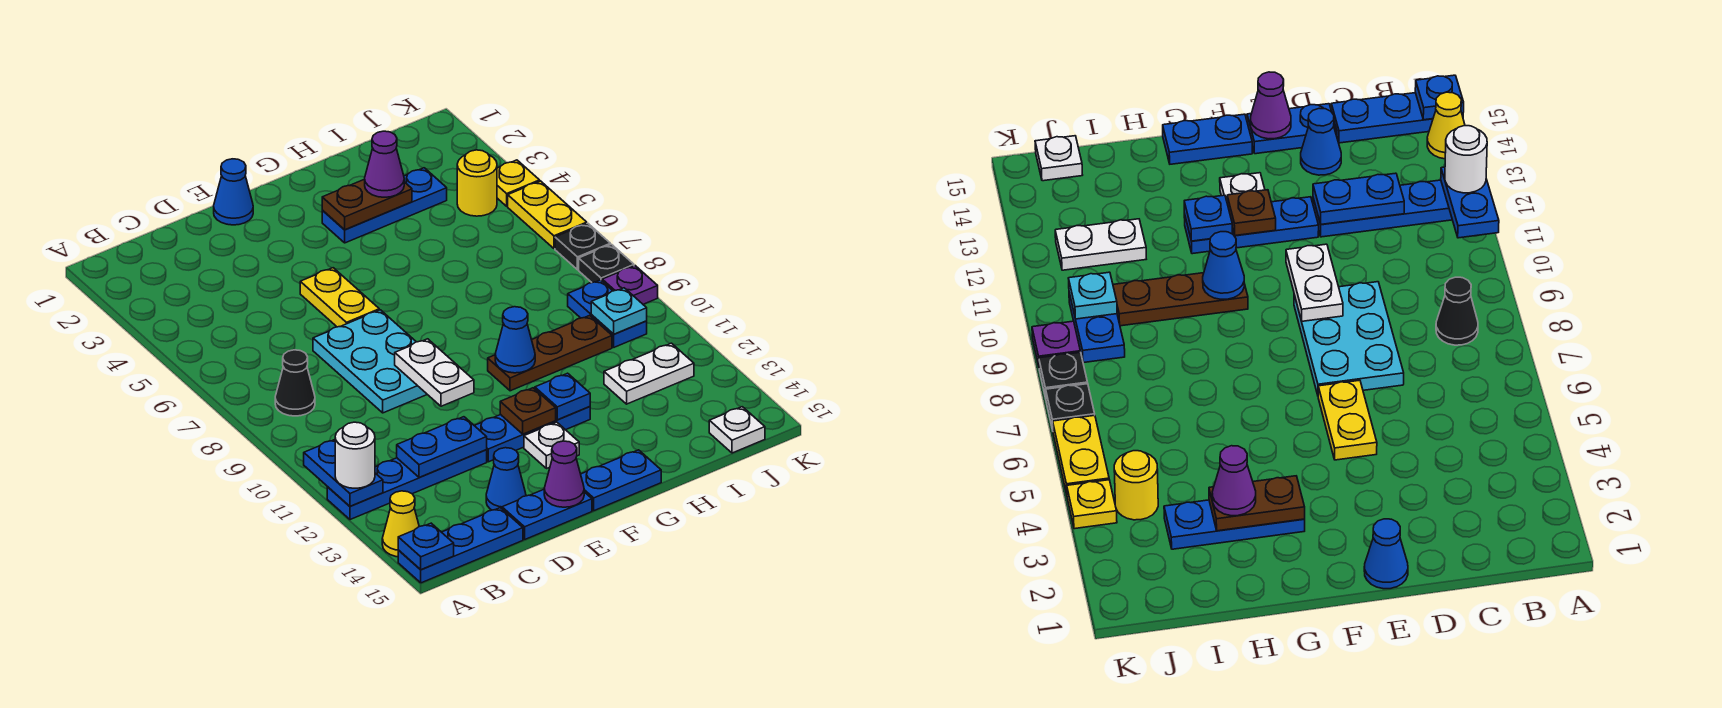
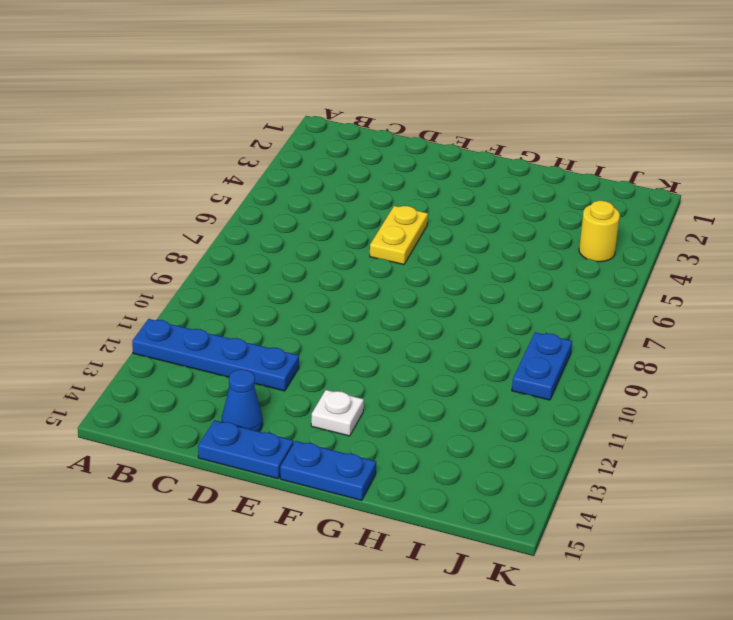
none -> yellow 1x1 cone [382,491,419,557]
none -> blue 1x3 plate [398,508,523,583]
none -> black 1x1 cone [275,350,315,416]
none -> cyan 2x3 plate [313,310,427,413]

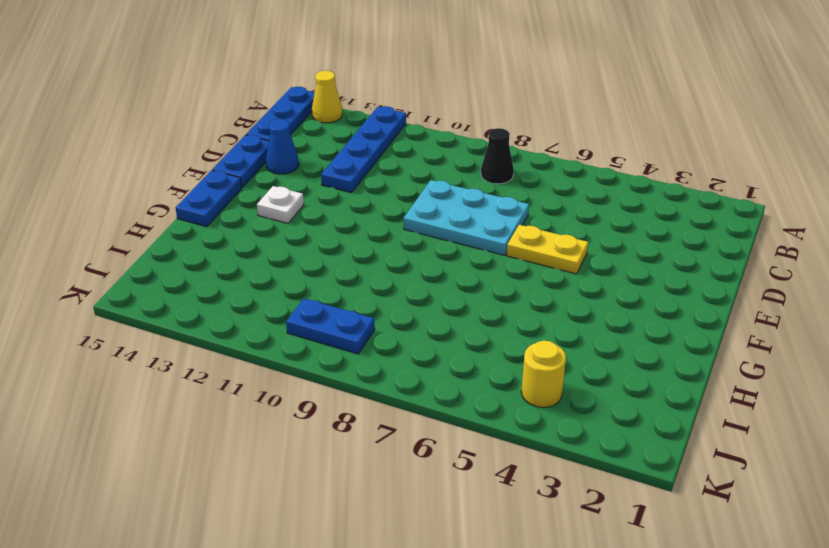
none -> blue 1x1 cone [214,159,253,225]
none -> blue 1x3 plate [474,407,590,462]
none -> blue 1x3 plate [322,168,447,243]
none -> brown 1x3 plate [488,316,612,391]

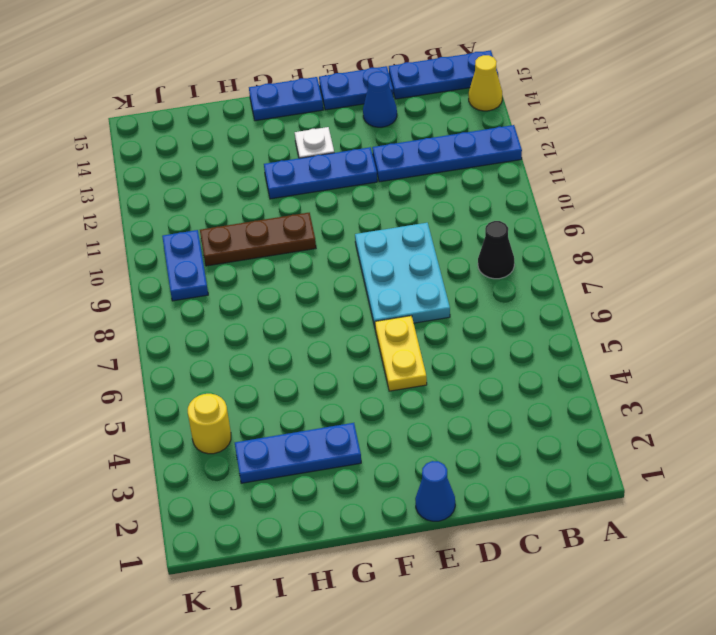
none -> white 1x2 plate [604,343,694,404]
none -> white 1x1 plate [709,407,765,453]
none -> yellow 1x1 plate [497,160,540,206]
none -> yellow 1x2 plate [508,181,587,249]

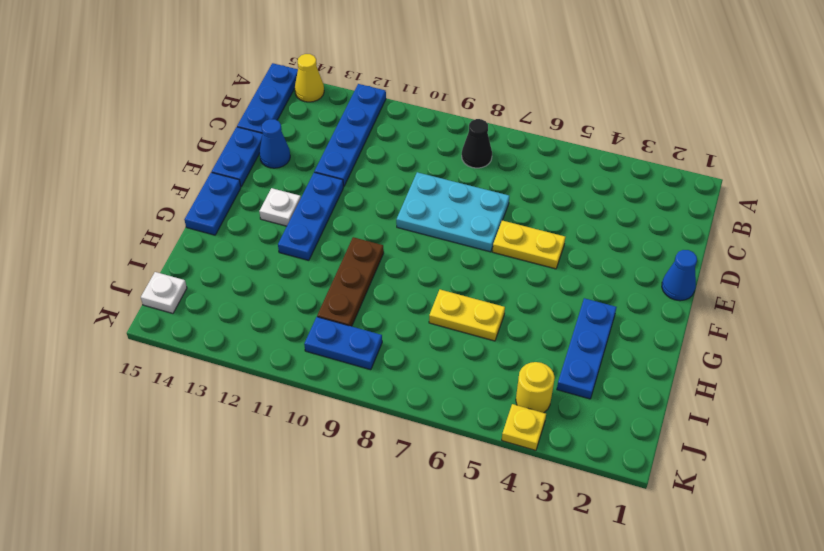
yellow 1x2 plate [429,290,505,341] -> yellow 1x2 plate moved to [508,181,587,249]
none -> white 1x2 plate [604,343,694,404]
none -> black 1x1 plate [555,223,610,270]
none -> black 1x1 plate [579,244,634,283]
none -> purple 1x1 plate [602,266,658,304]

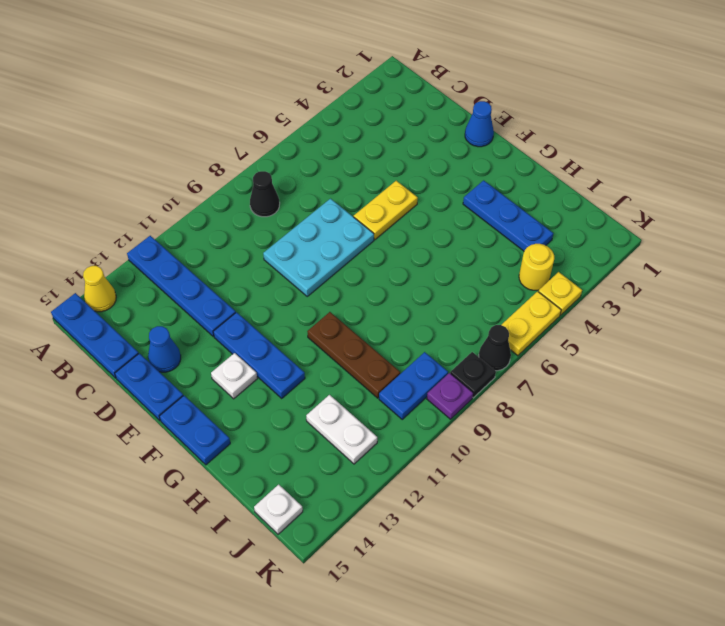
black 1x1 cone [479,325,511,371] -> black 1x1 plate [555,223,610,270]
none -> blue 1x2 plate [304,440,383,506]
none -> blue 1x1 plate [398,523,454,570]
none -> blue 1x2 plate [397,417,487,477]
none -> white 1x2 plate [395,339,474,406]

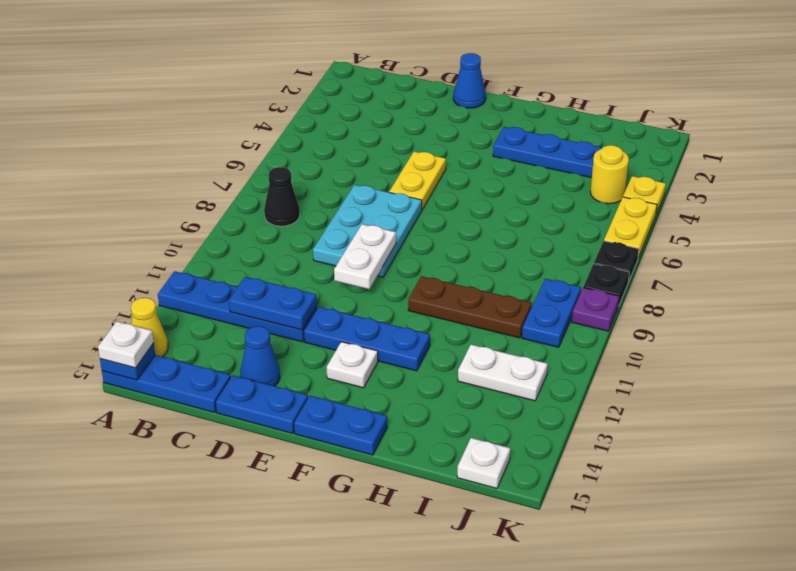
white 1x1 plate [98,321,154,368] -> none
none -> blue 1x2 plate [304,440,383,506]
none -> purple 1x1 cone [544,441,584,507]
none -> brown 1x1 plate [500,388,556,434]
none -> brown 1x2 plate [322,179,412,230]

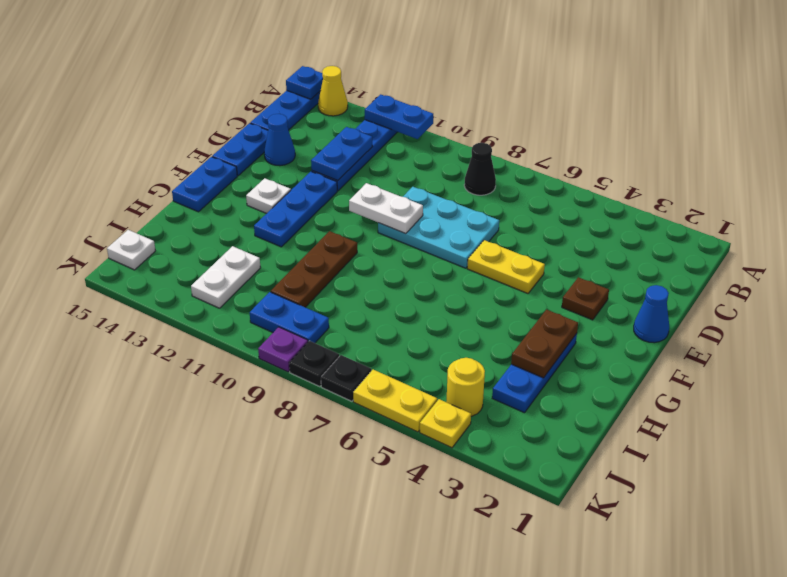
brown 1x1 plate [562,277,609,320] -> brown 1x1 plate moved to [500,388,556,434]
none -> purple 1x1 cone [544,441,584,507]
none -> blue 1x1 cone [495,307,535,373]
none -> blue 1x1 plate [535,373,590,420]
none -> cyan 1x1 plate [591,288,647,334]

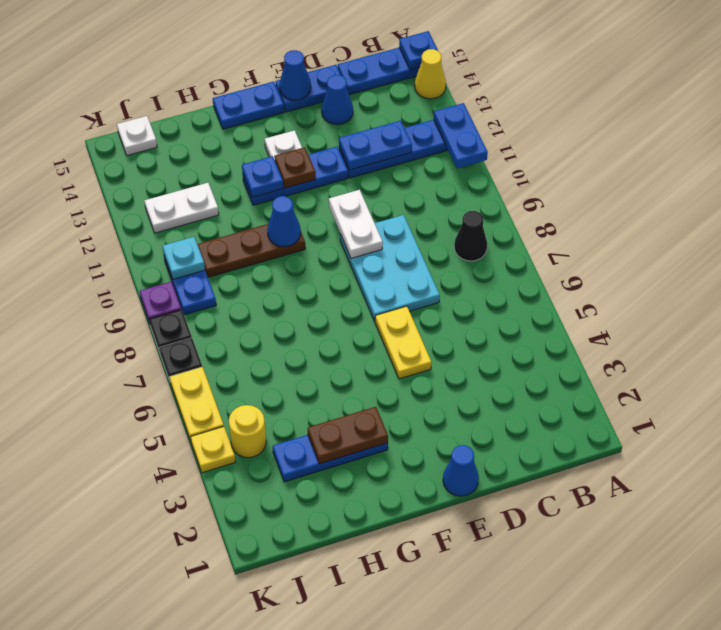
blue 1x1 cone [279,50,311,100] -> purple 1x1 cone [544,441,584,507]
none -> white 1x1 round brick [335,422,375,488]
none -> purple 1x1 cone [365,131,404,197]

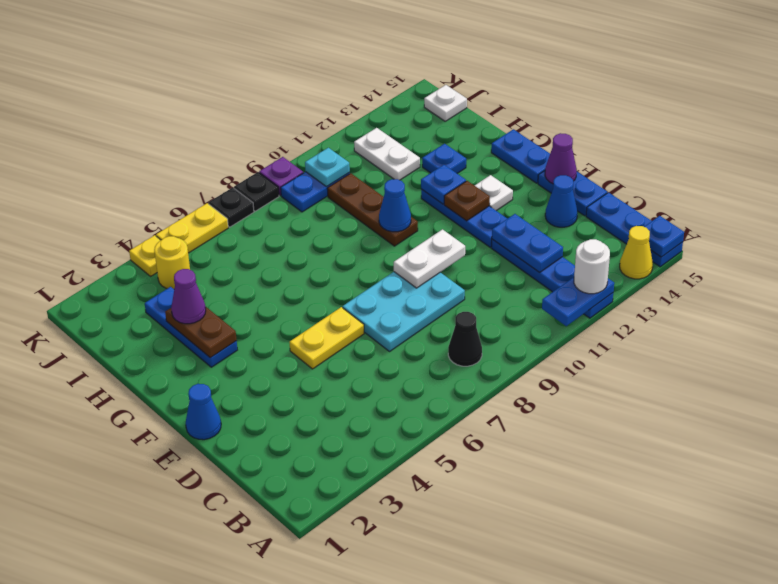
blue 1x1 plate [422,144,466,173] -> none

